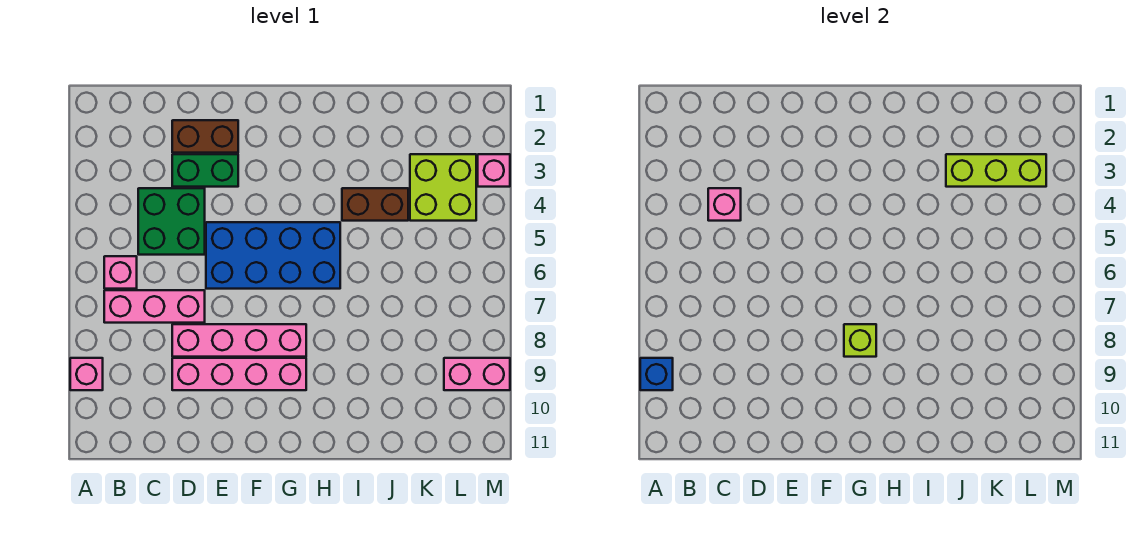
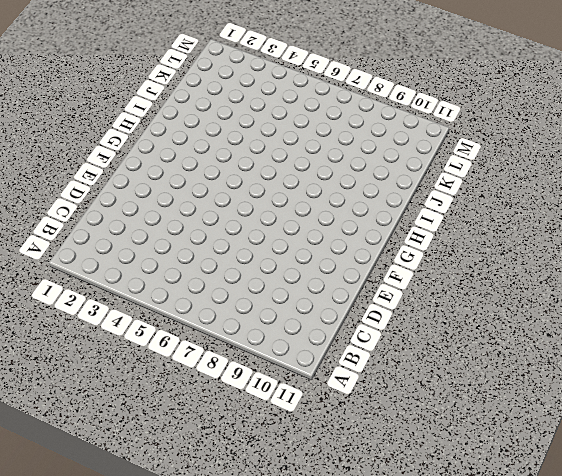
none -> pink 1x1 brick [70,358,103,390]
none -> pink 1x1 brick [104,256,137,289]
none -> pink 1x3 brick [104,290,205,323]

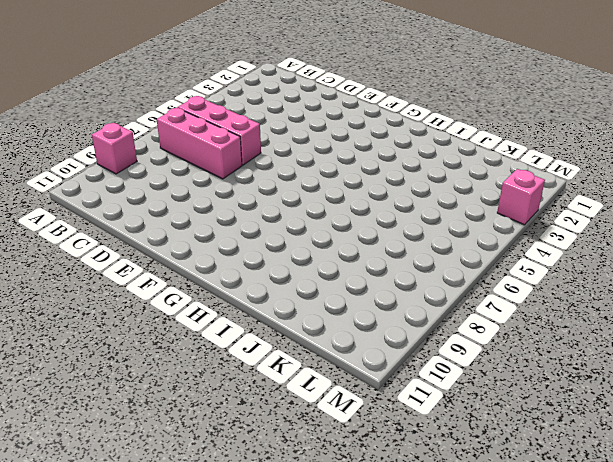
pink 1x3 brick [177,96,261,165] -> pink 1x1 brick [104,256,137,289]
none -> green 2x2 brick [138,188,205,255]
none -> brown 1x2 brick [172,120,238,153]
none -> green 1x2 brick [172,154,238,187]

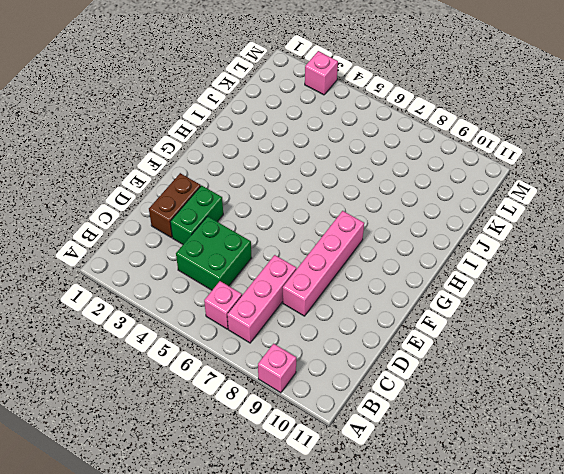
none -> pink 1x4 brick [172,358,306,390]
none -> blue 2x4 brick [206,222,340,289]
none -> brown 1x2 brick [342,188,408,221]

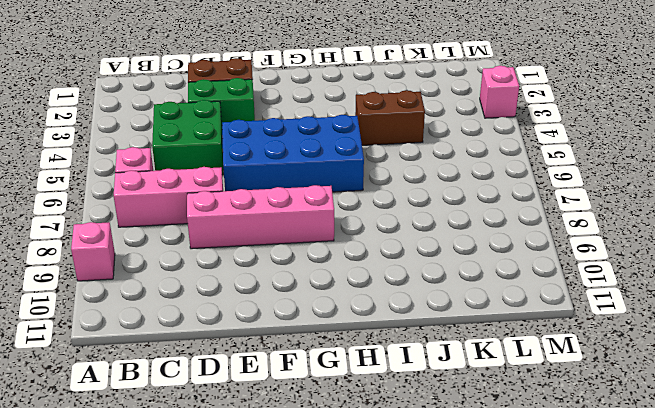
none -> pink 1x4 brick [172,358,306,390]
none -> lime 2x2 brick [410,154,476,221]
none -> pink 1x2 brick [444,358,510,390]

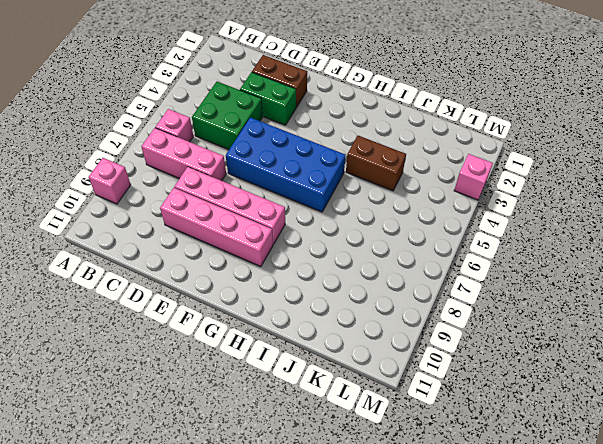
none -> lime 2x2 brick [410,154,476,221]
none -> pink 1x2 brick [444,358,510,390]
none -> blue 1x1 brick [640,358,673,390]

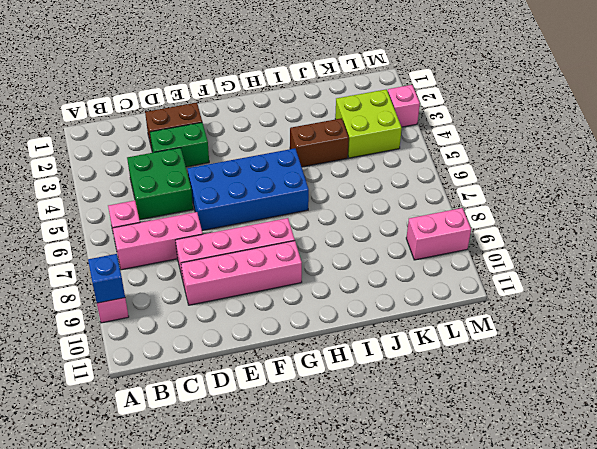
none -> pink 1x1 brick [708,188,741,221]
none -> lime 1x1 brick [844,324,876,357]
none -> lime 1x3 brick [946,154,1046,187]

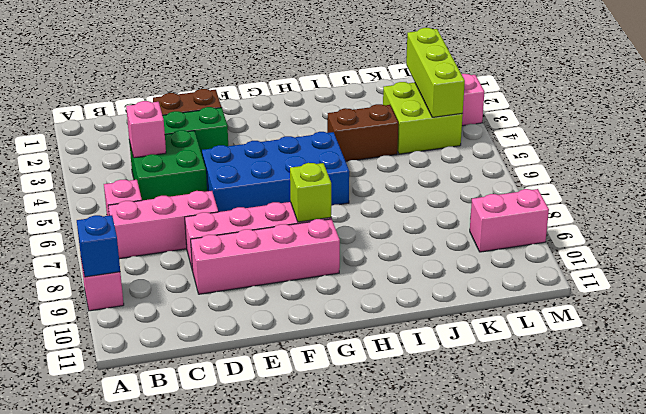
lime 1x3 brick [406,28,465,117] -> lime 1x3 brick turned to [946,154,1046,187]

